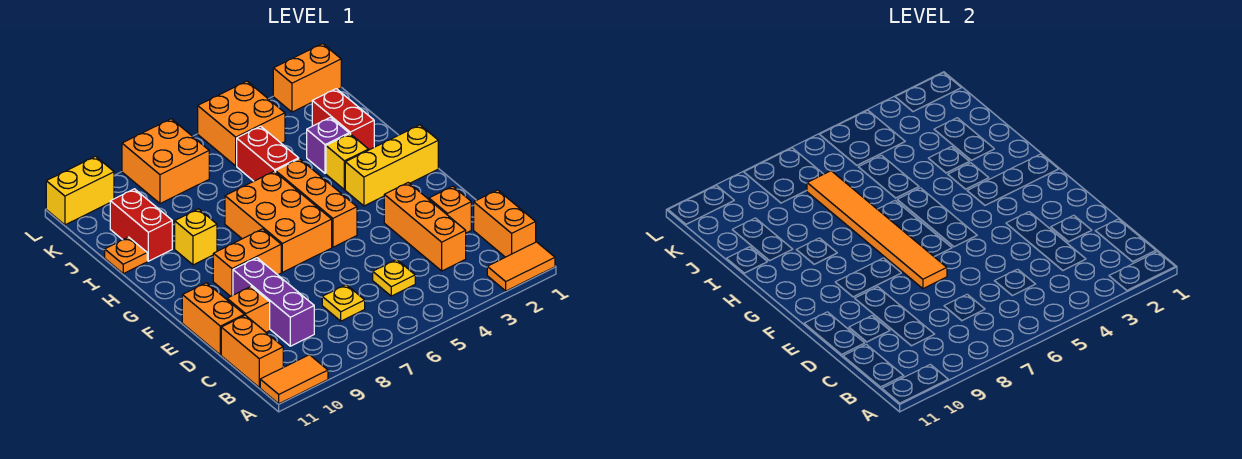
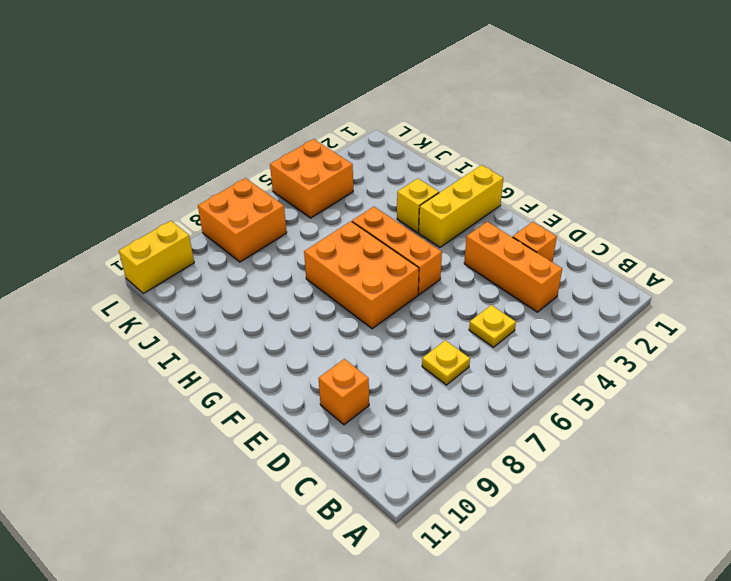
none -> orange 1x2 tile [487,242,555,291]
none -> orange 1x2 tile [260,355,328,404]
none -> orange 1x2 brick [474,190,536,257]

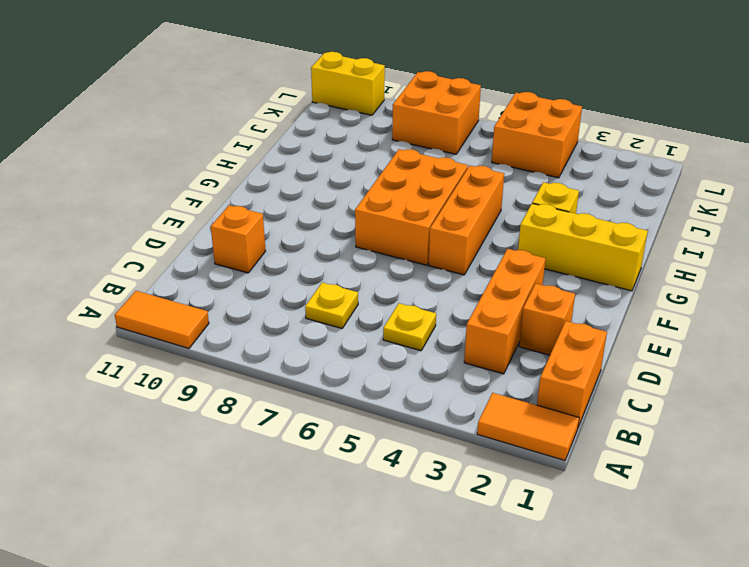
none -> orange 1x2 brick [221,315,283,387]
none -> purple 1x3 brick [233,258,314,346]
none -> orange 1x2 brick [182,283,244,355]

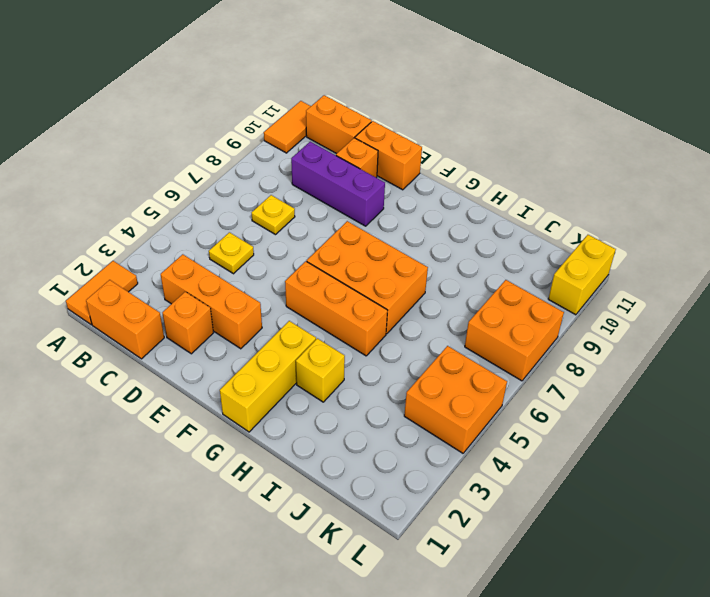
none -> orange 1x2 brick [213,229,281,296]
none -> yellow 1x1 brick [175,209,217,265]
none -> red 1x2 brick [312,89,374,150]

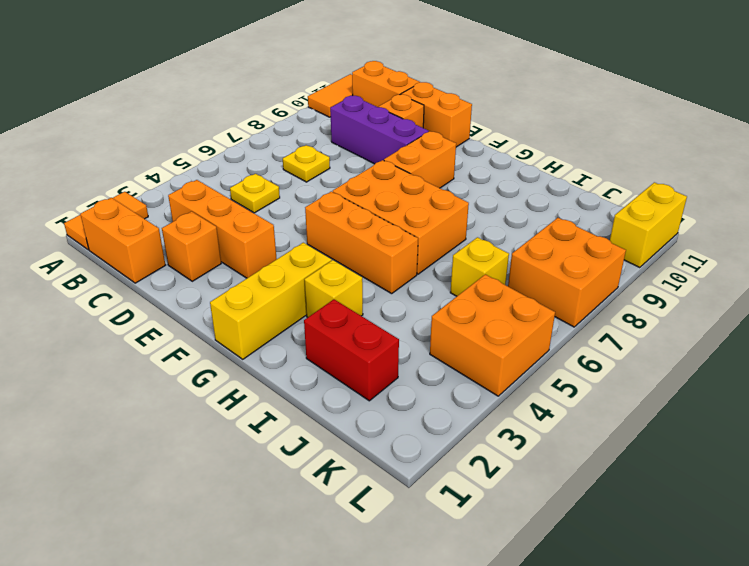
yellow 1x1 brick [450,237,509,296] -> yellow 1x1 brick moved to [175,209,217,265]
none -> purple 1x1 brick [307,118,349,173]
none -> red 1x2 brick [237,126,299,181]
none -> red 1x2 brick [110,189,172,261]

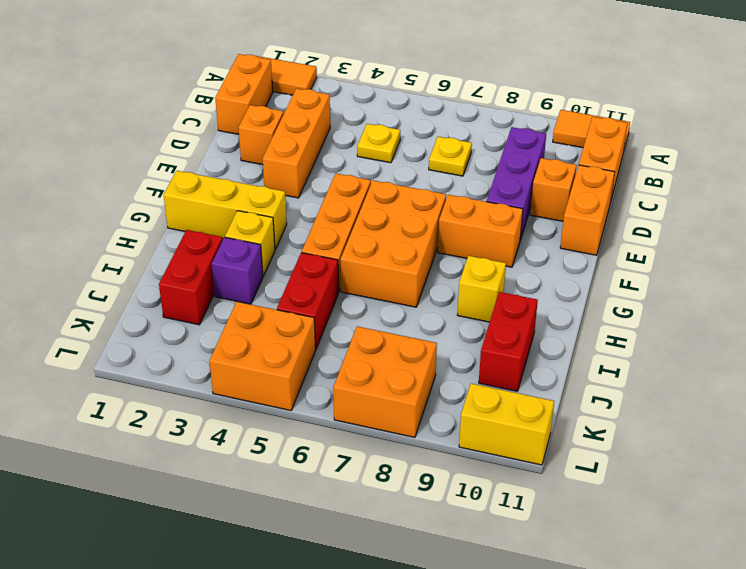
none -> orange 1x1 plate [105,237,147,274]
none -> orange 1x2 brick [273,44,341,112]
none -> orange 1x6 tile [807,171,947,289]

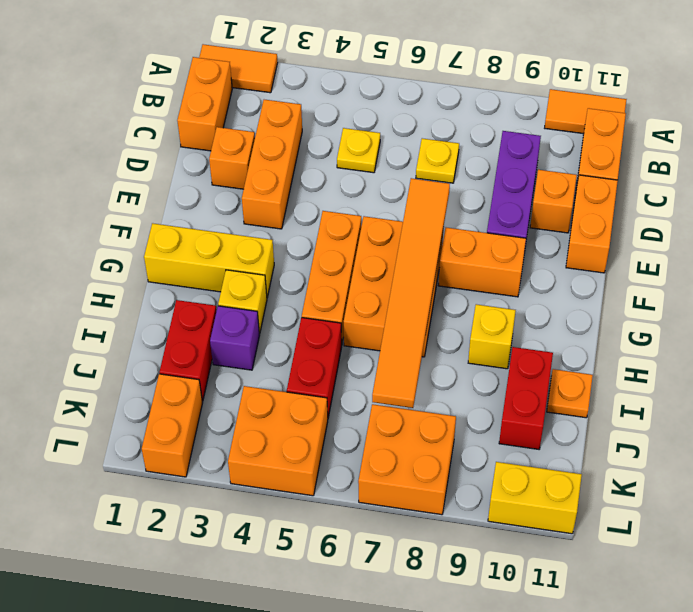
orange 1x2 brick [142,374,202,477] -> orange 1x2 brick turned to [273,44,341,112]

